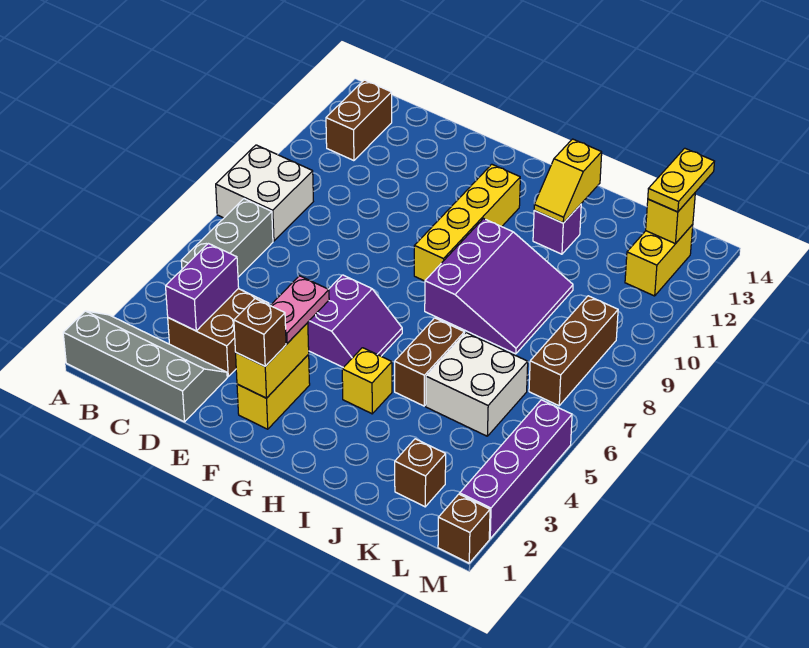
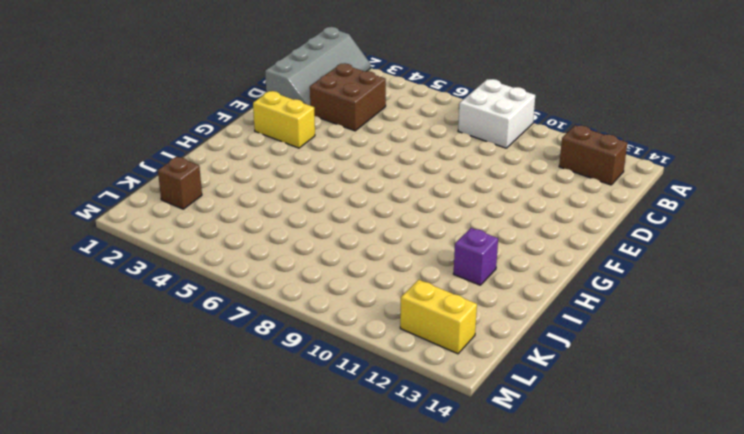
none -> grey 1x3 brick [181,199,273,277]
none -> purple 2x2 slope [308,275,402,367]
none -> yellow 1x4 brick [414,164,520,281]

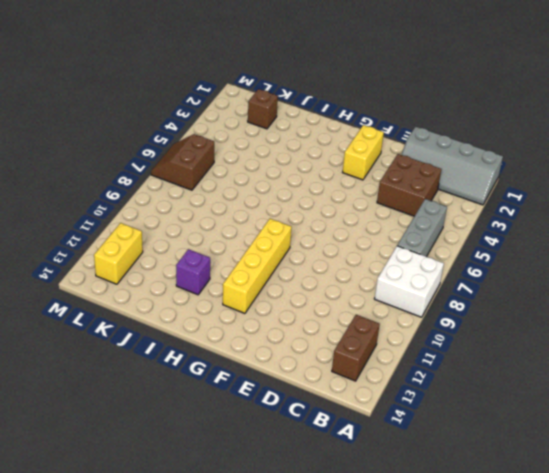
brown 2x2 slope [151,134,214,190] -> brown 1x3 brick [529,296,618,406]
none -> purple 2x2 slope [308,275,402,367]
none -> yellow 1x1 brick [342,348,392,414]
none -> purple 3x3 slope [425,219,573,354]

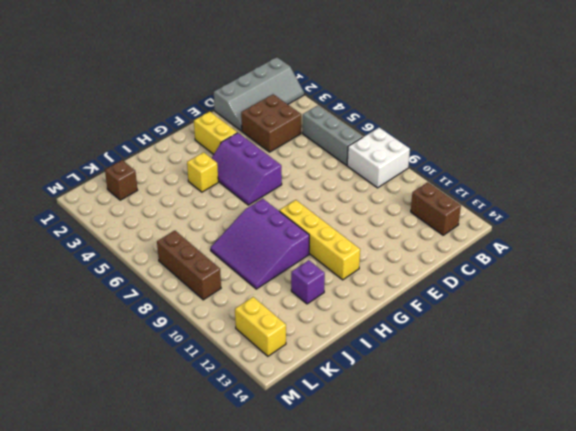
purple 2x3 slope [212,133,282,205] -> purple 2x2 slope [308,275,402,367]
none -> brown 1x2 brick [395,318,464,406]
none -> white 2x2 brick [426,333,528,436]
none -> brown 1x1 brick [438,494,490,563]

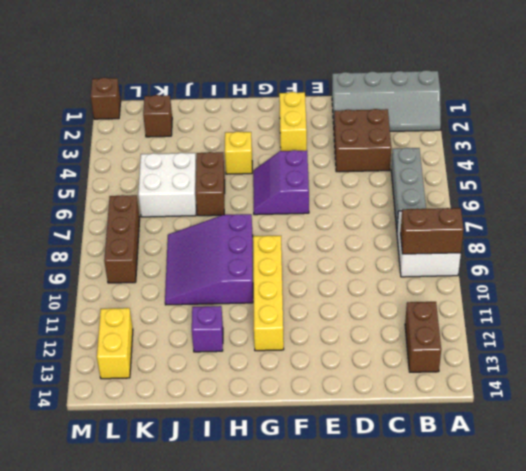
brown 1x2 brick [401,208,464,254] -> none
none -> purple 1x4 brick [460,400,572,539]
none -> purple 1x2 brick [166,244,239,331]
none -> yellow 1x2 brick [236,323,309,398]

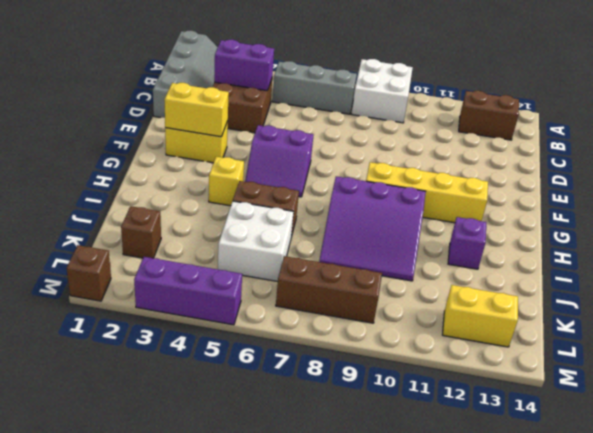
purple 1x3 brick [134,257,242,325] -> purple 1x4 brick [460,400,572,539]
none -> yellow 1x2 slope [534,139,602,223]
none -> yellow 1x1 brick [646,193,695,243]
none -> brown 1x1 brick [234,299,286,366]

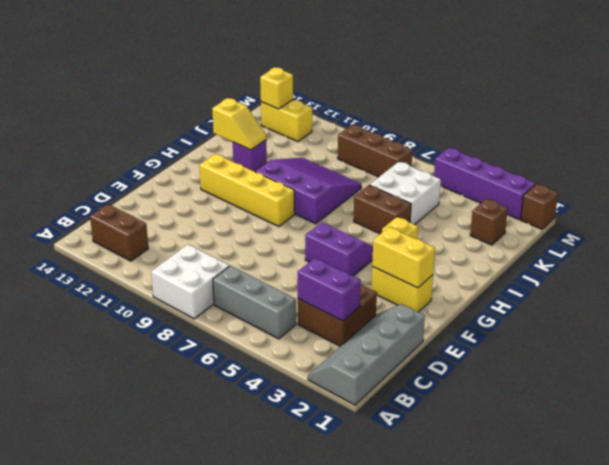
none -> brown 1x1 brick [234,299,286,366]
none -> pink 1x2 plate [270,276,329,343]
none -> yellow 1x2 plate [648,148,715,212]

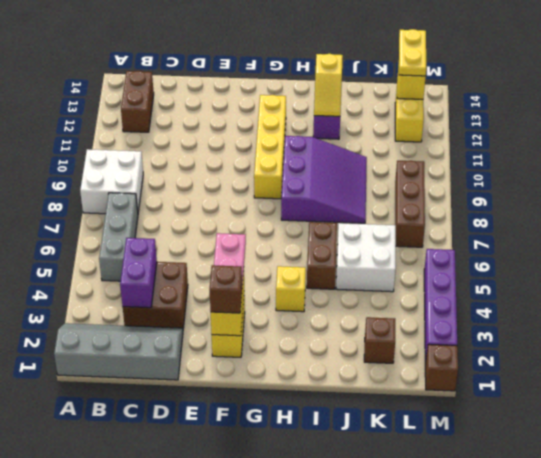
none -> purple 2x2 slope [308,275,402,367]

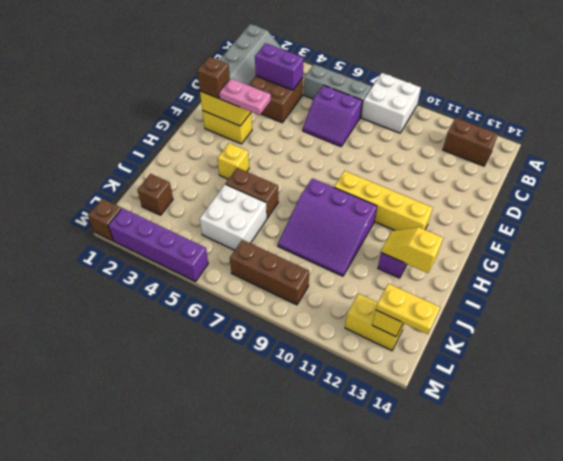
purple 2x2 slope [303,85,362,147] -> purple 2x2 slope moved to [308,275,402,367]

